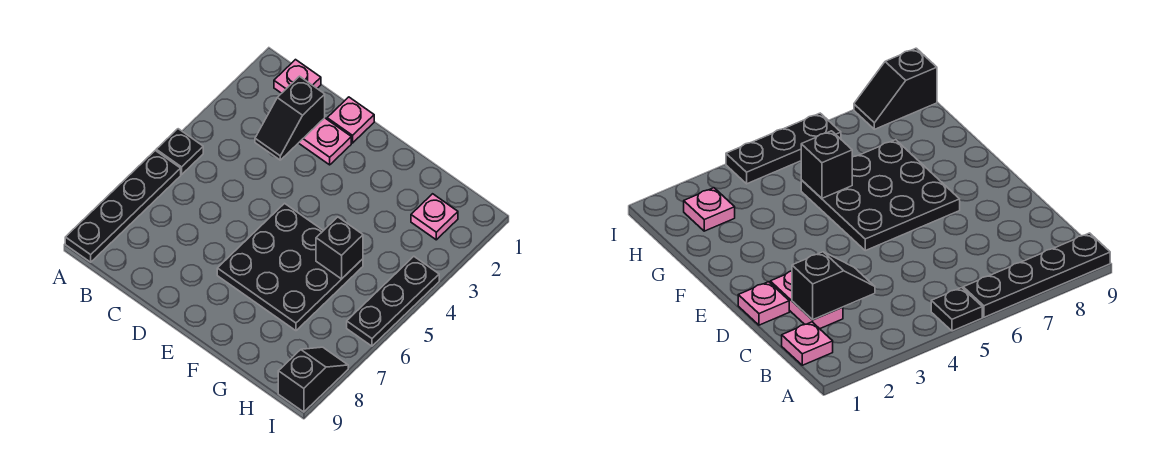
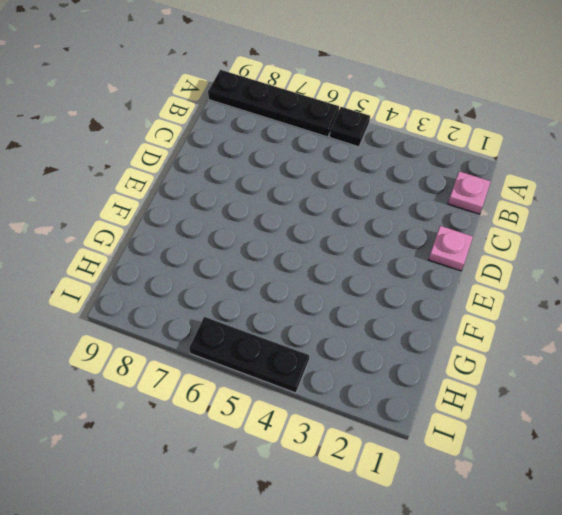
none -> pink 1x2 plate [299,118,351,165]
none -> black 3x3 plate [217,203,363,331]

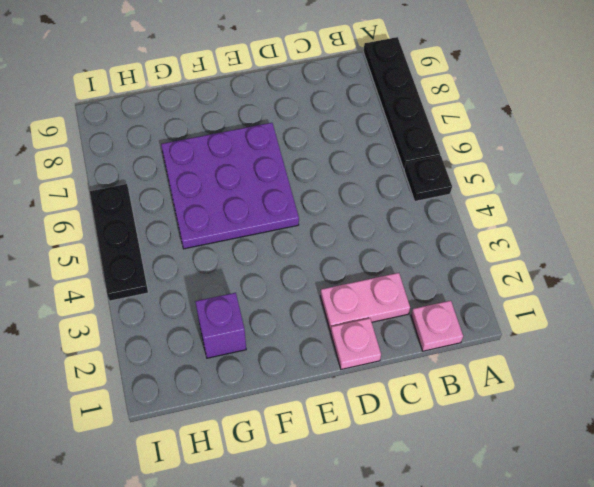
purple 3x3 plate [161,123,299,249] -> black 3x3 plate [217,203,363,331]
purple 1x1 brick [195,293,246,358] -> none
none -> pink 1x1 plate [411,194,458,240]
none -> black 1x2 slope [278,347,348,412]

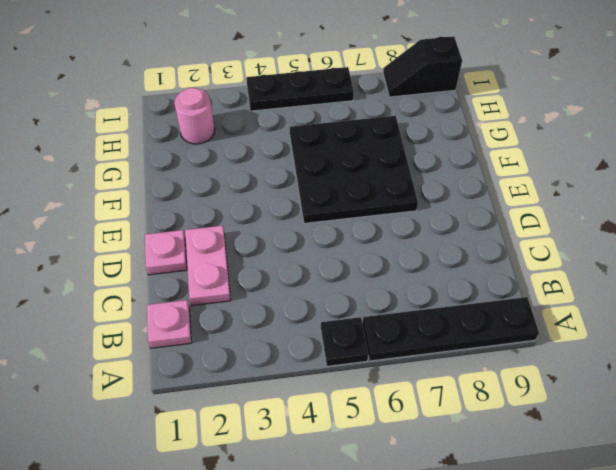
pink 1x1 round brick [174,88,215,144] -> pink 1x1 plate [411,194,458,240]
none -> black 1x2 slope [255,76,325,160]
none -> black 1x1 brick [316,217,363,279]

